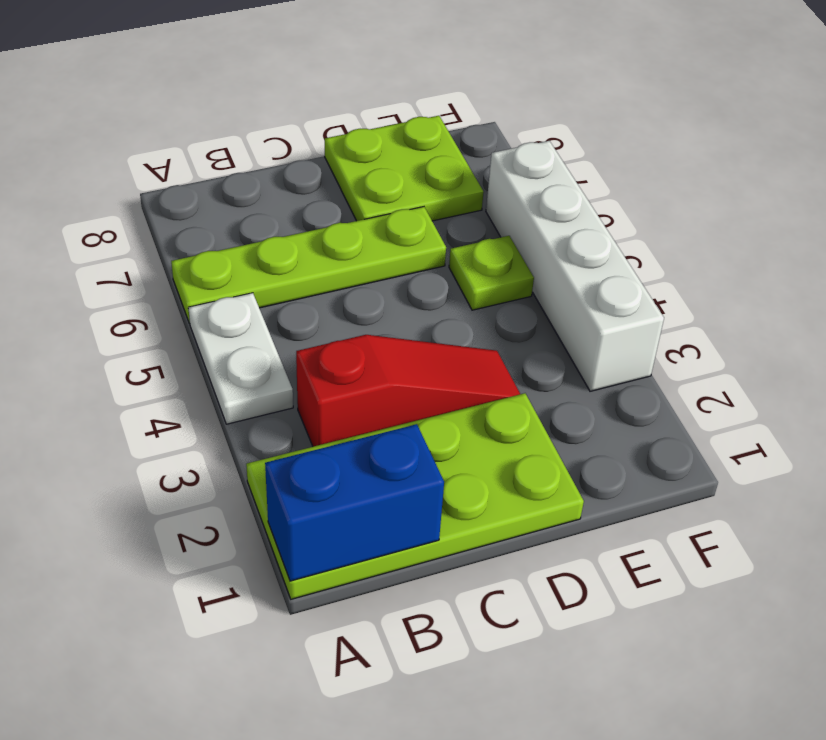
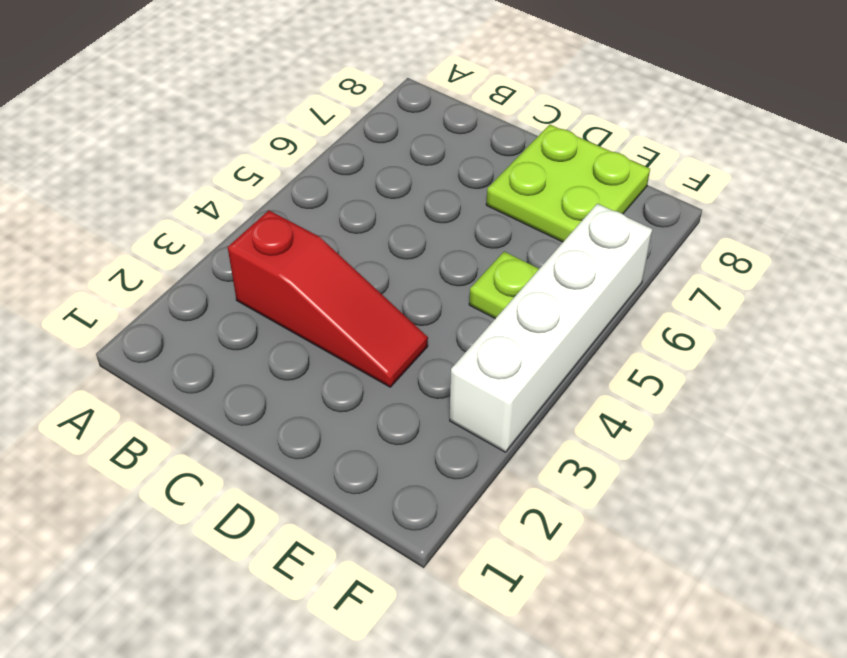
none -> lime 2x4 plate [246,393,584,599]
none -> white 1x2 plate [188,293,293,424]

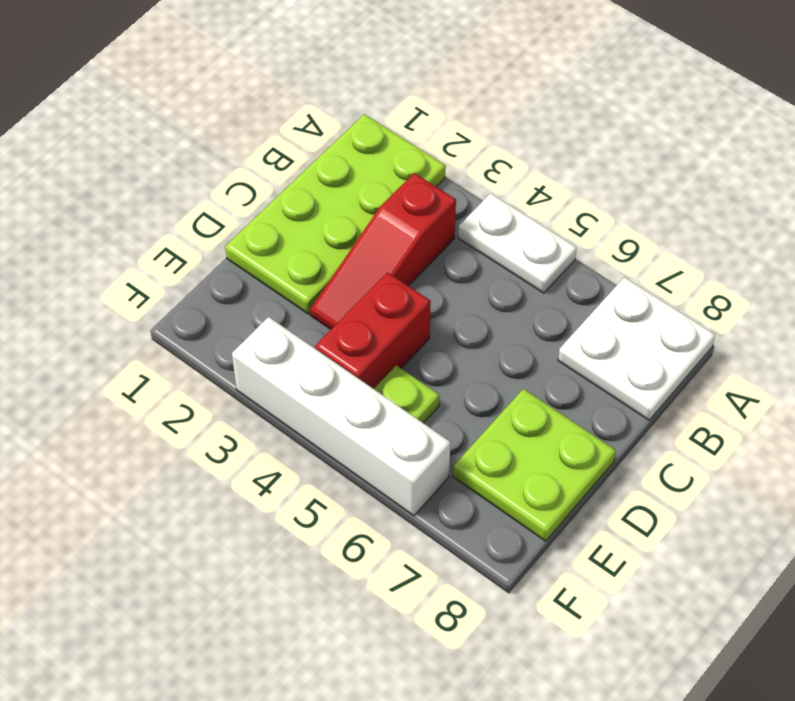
white 2x2 plate [558,277,715,420] -> none
red 1x2 brick [315,272,431,389] -> none
none -> lime 1x4 plate [171,207,446,324]
none -> blue 1x2 brick [265,424,444,581]

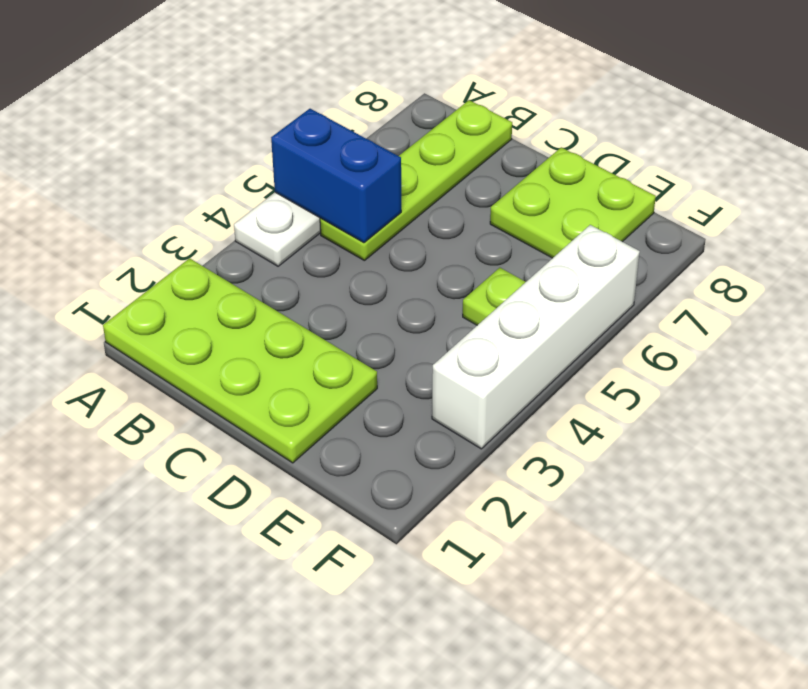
blue 1x2 brick [271,109,401,243] -> blue 1x2 brick moved to [265,424,444,581]
lime 1x4 plate [320,100,512,261] -> lime 1x4 plate turned to [171,207,446,324]
none -> red 1x3 slope [296,335,520,447]

